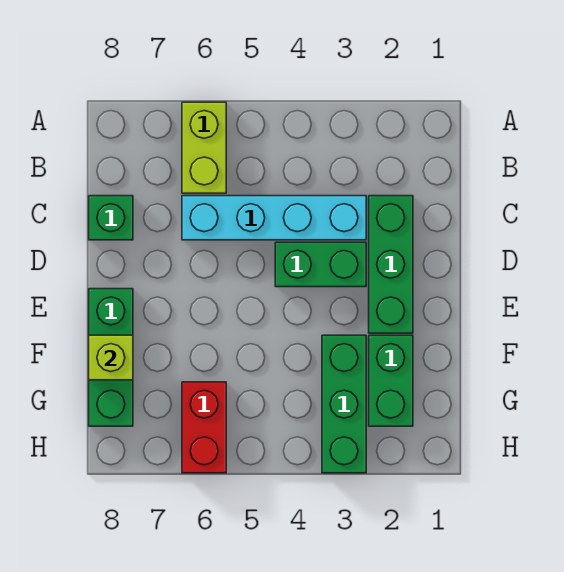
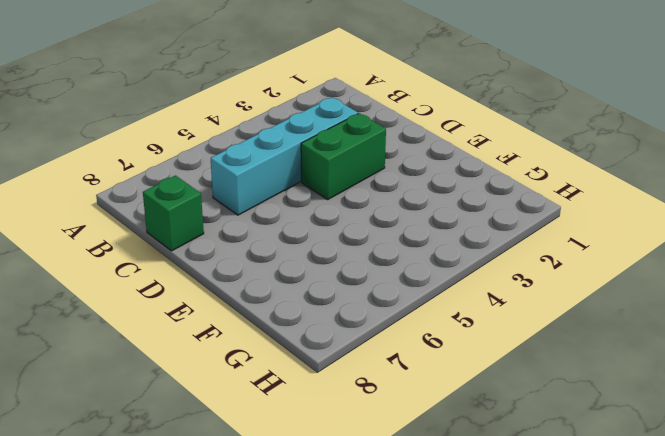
none -> lime 1x2 brick [182,102,226,193]
none -> green 1x3 brick [369,196,413,333]

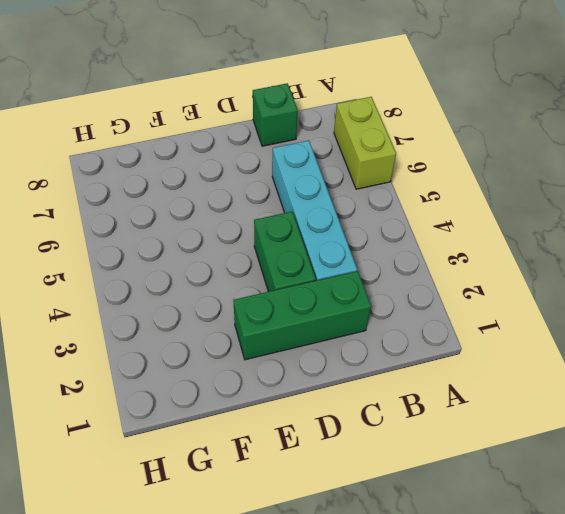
lime 1x2 brick [334,97,396,189] -> lime 1x2 brick turned to [182,102,226,193]
none -> green 1x3 brick [89,289,133,426]
none -> green 1x2 brick [369,335,413,426]

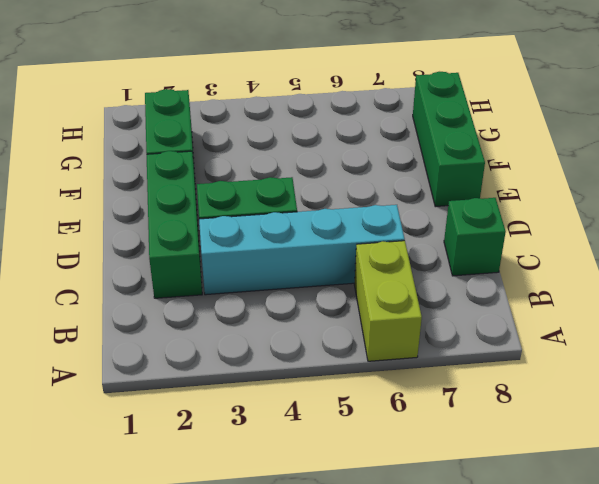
none -> green 1x3 brick [322,335,366,473]
none -> red 1x2 brick [182,382,226,473]

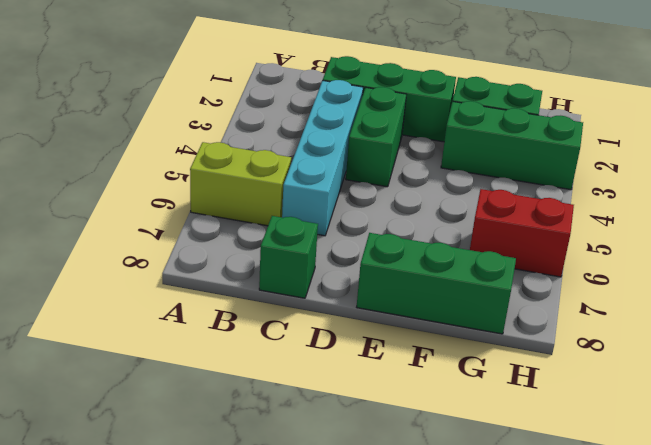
none -> lime 1x1 brick [89,335,133,380]

